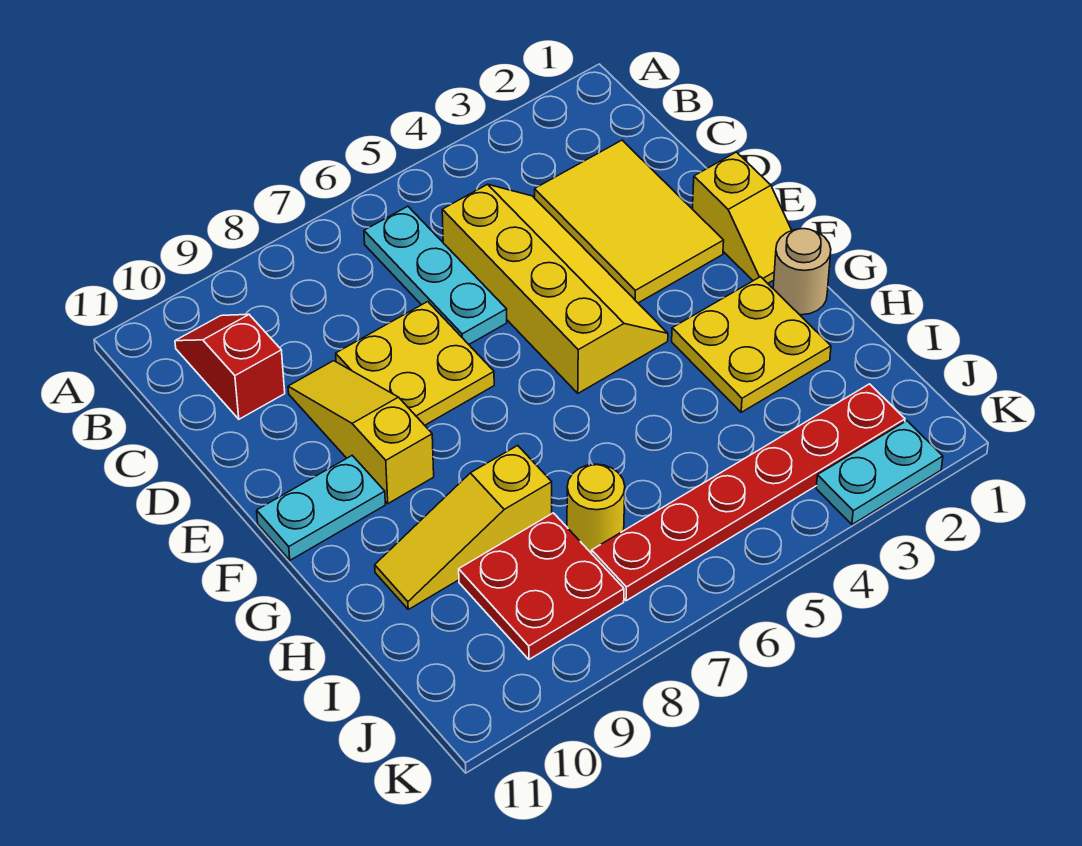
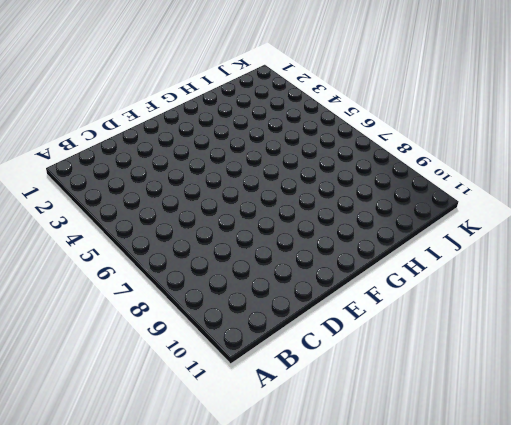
none -> cyan 1x3 plate [364,206,507,344]
none -> red 1x2 slope [175,314,285,419]
none -> yellow 2x3 tile [535,140,724,303]

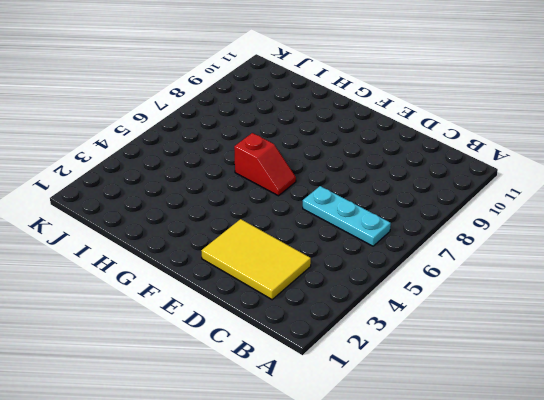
red 1x2 slope [234,133,296,196] -> red 1x2 slope moved to [175,314,285,419]
none -> yellow 2x4 slope [442,184,668,393]
none -> yellow 2x2 plate [336,302,494,425]
none -> yellow 1x3 slope [288,361,434,503]

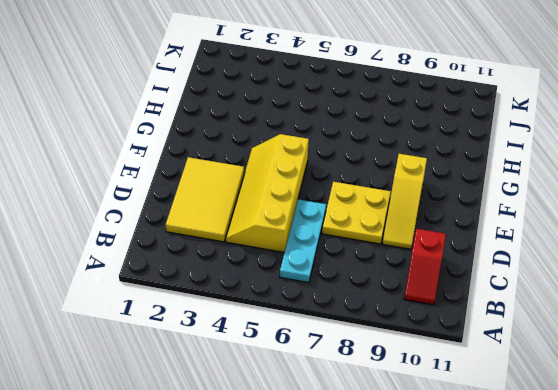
none -> yellow 1x2 slope [692,152,792,283]
none -> cyan 1x2 plate [257,456,385,560]
none -> tan 1x1 round brick [773,229,831,315]

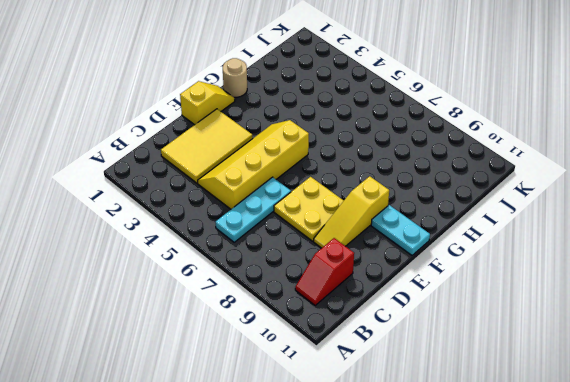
none -> yellow 2x2 plate [672,277,831,412]
none -> yellow 1x3 slope [375,445,552,609]
none -> yellow 1x1 round brick [567,464,625,552]

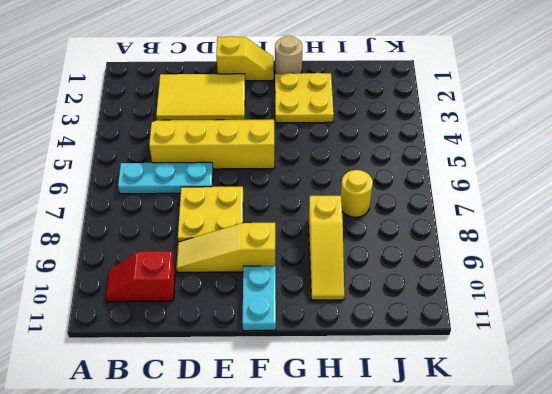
none -> red 2x2 plate [459,513,624,659]
none -> red 1x6 plate [592,384,905,601]
none -> cyan 1x2 plate [816,421,943,524]

